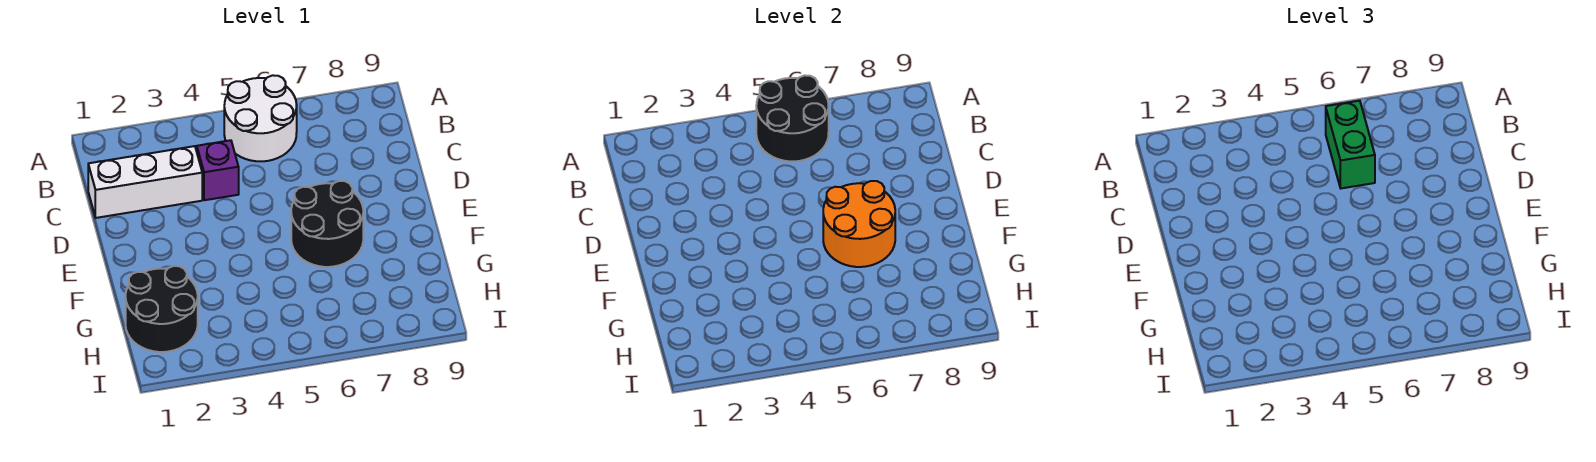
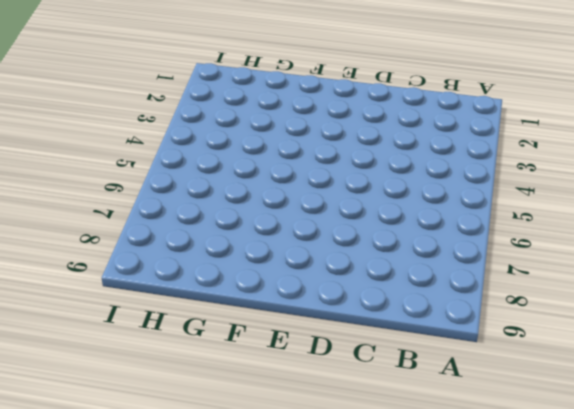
none -> white 2x2 round brick [224,75,297,161]
none -> white 1x3 brick [88,146,202,218]

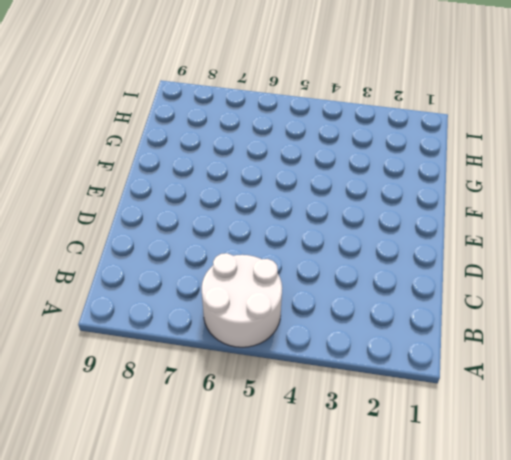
none -> white 1x3 brick [88,146,202,218]
none -> purple 1x1 brick [197,140,239,200]

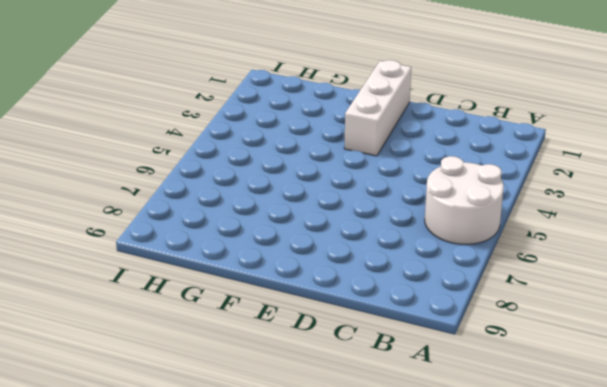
white 1x3 brick [344,60,411,156] -> white 1x3 brick moved to [88,146,202,218]
none -> purple 1x1 brick [197,140,239,200]
none -> black 2x2 round brick [291,181,363,267]

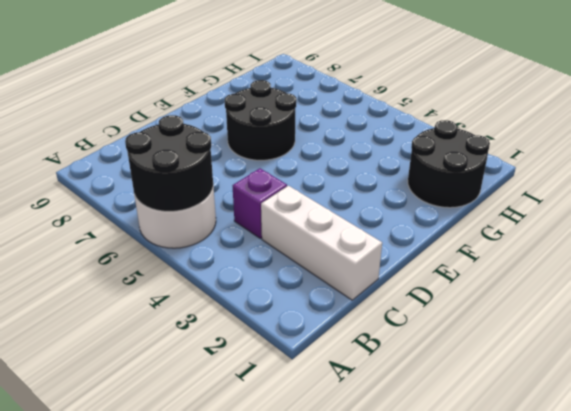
none -> orange 2x2 round brick [823,181,895,267]
none -> green 1x2 brick [1326,101,1375,188]

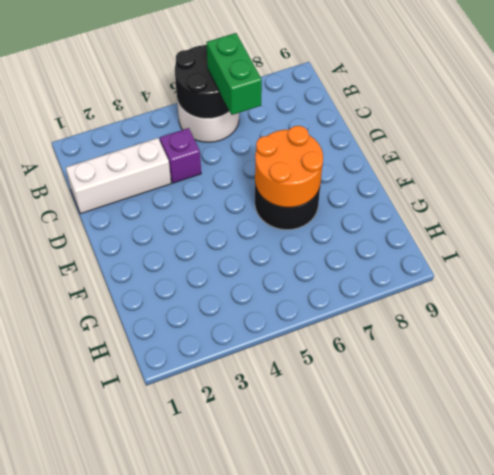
none -> black 2x2 round brick [126,266,198,352]

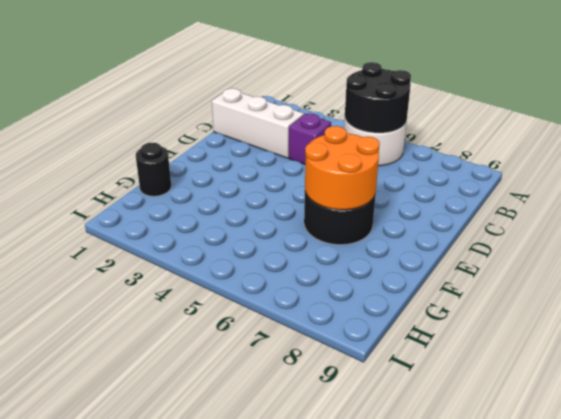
black 1x1 round brick [135,143,171,196] -> black 2x2 round brick [126,266,198,352]
none -> green 1x2 brick [1326,101,1375,188]

